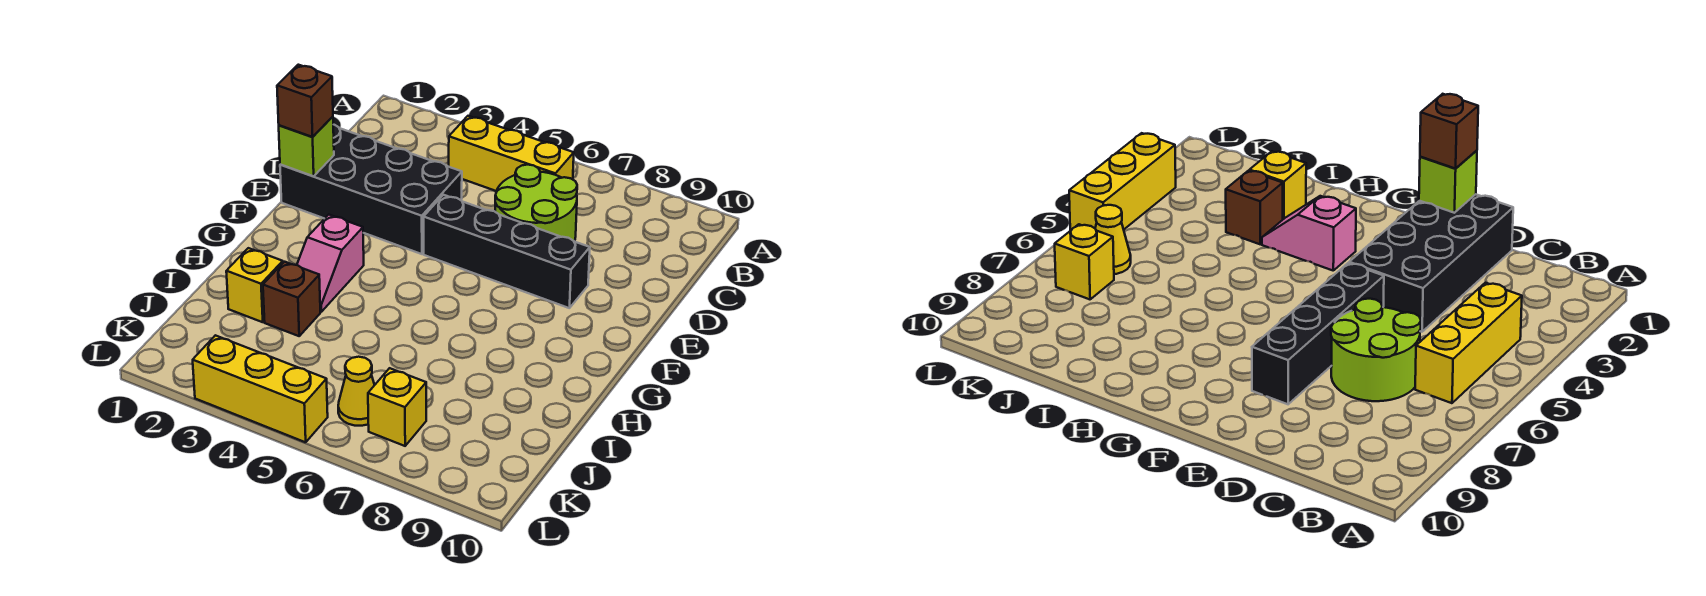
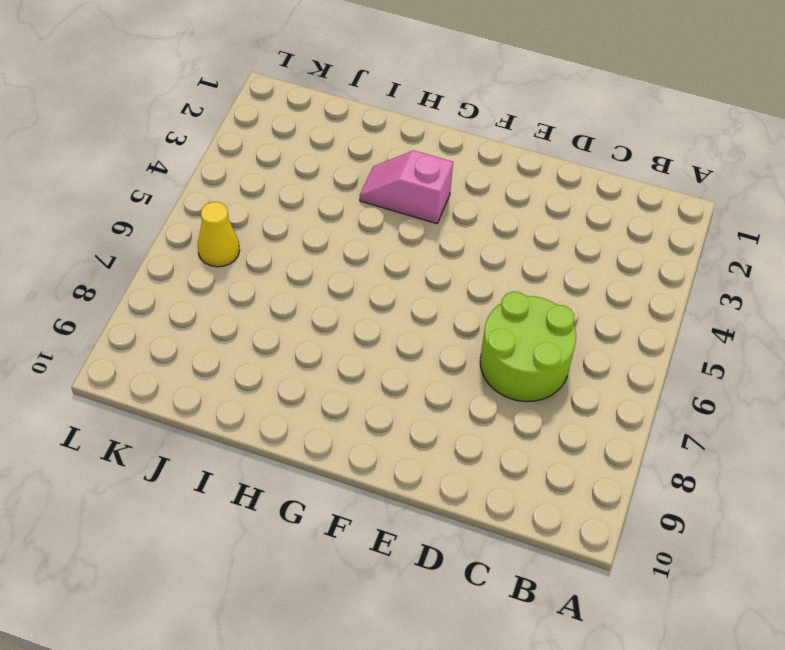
none -> yellow 1x3 brick [449,116,574,191]
none -> black 2x4 brick [280,125,462,254]
none -> black 1x4 brick [424,195,590,308]

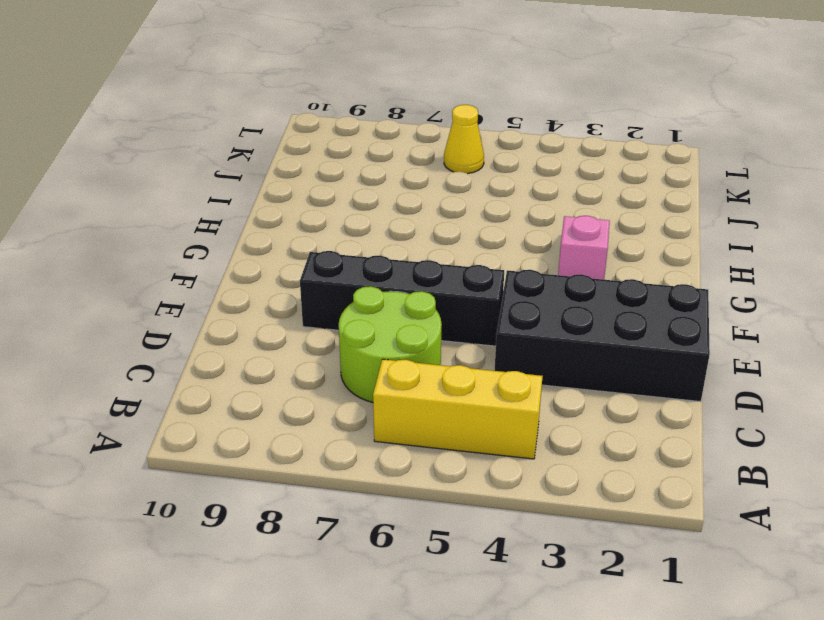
none -> yellow 1x1 brick [226,248,283,322]
none -> brown 1x1 brick [263,262,320,336]
none -> yellow 1x1 brick [368,368,426,446]

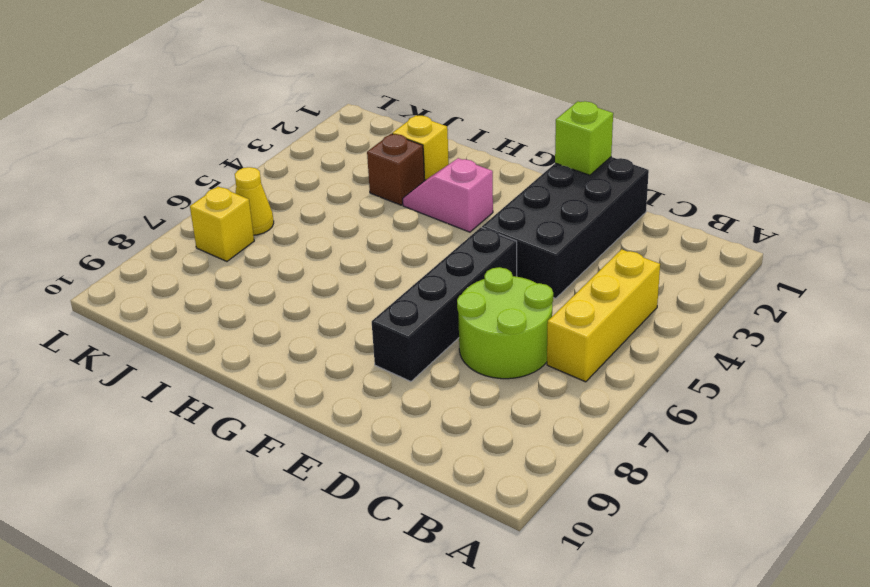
none -> yellow 1x3 brick [193,335,328,442]
none -> brown 1x1 brick [277,65,333,137]

